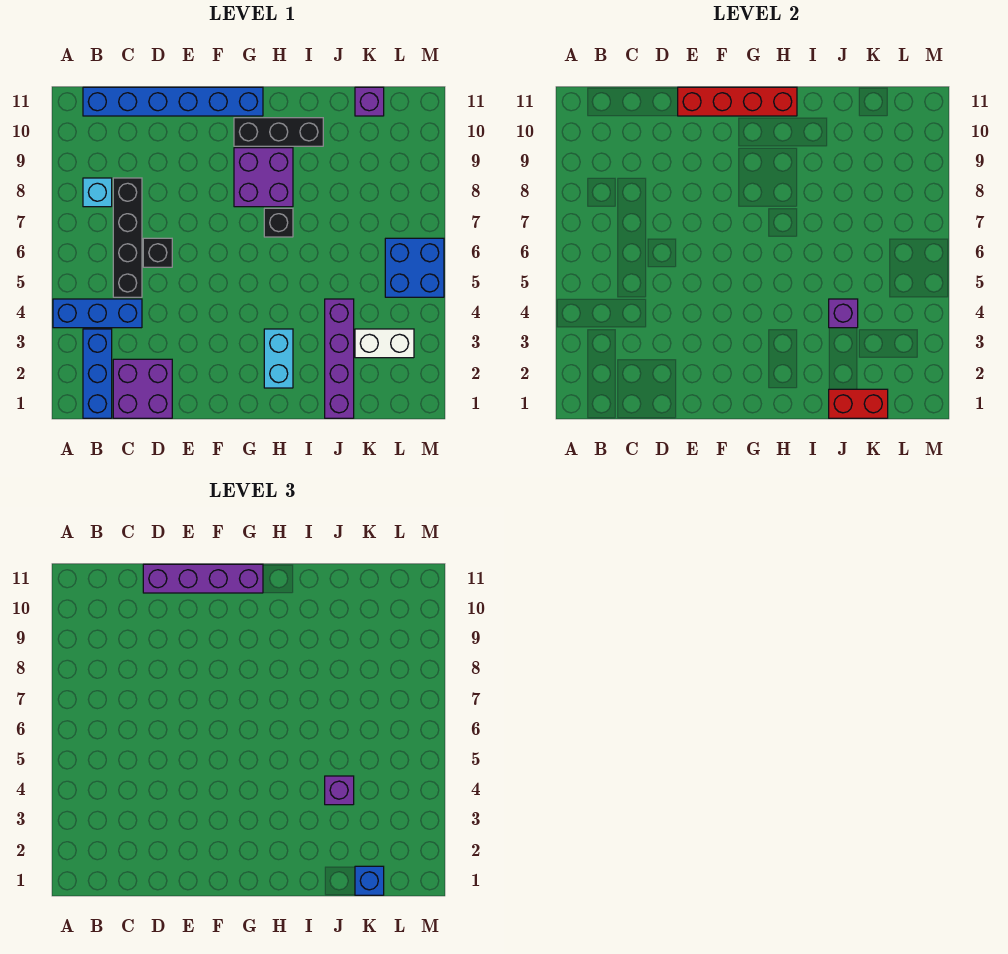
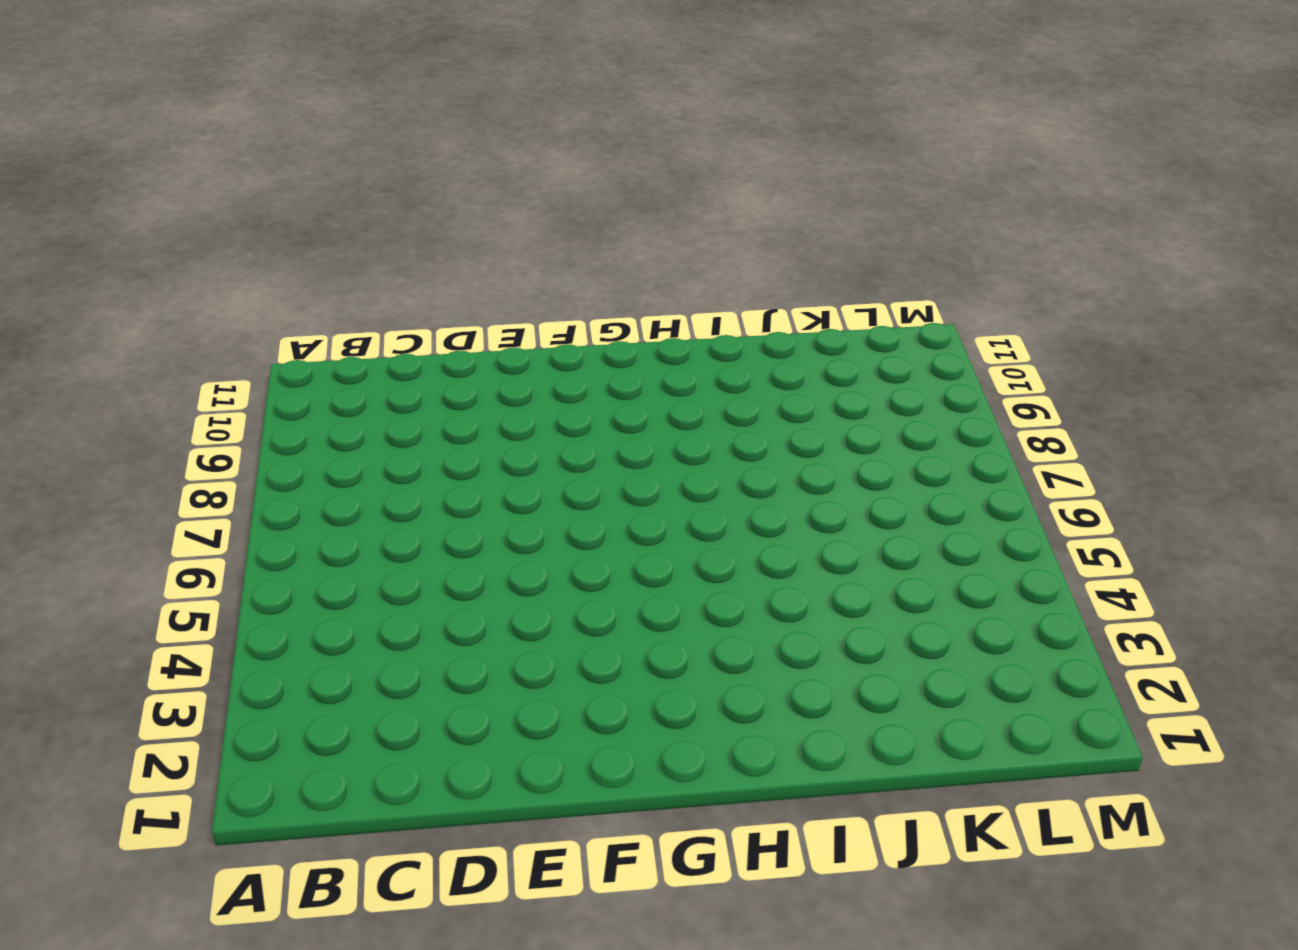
none -> blue 1x3 brick [53,299,142,328]
none -> blue 1x3 brick [83,329,112,418]
none -> cyan 1x1 brick [83,178,112,207]

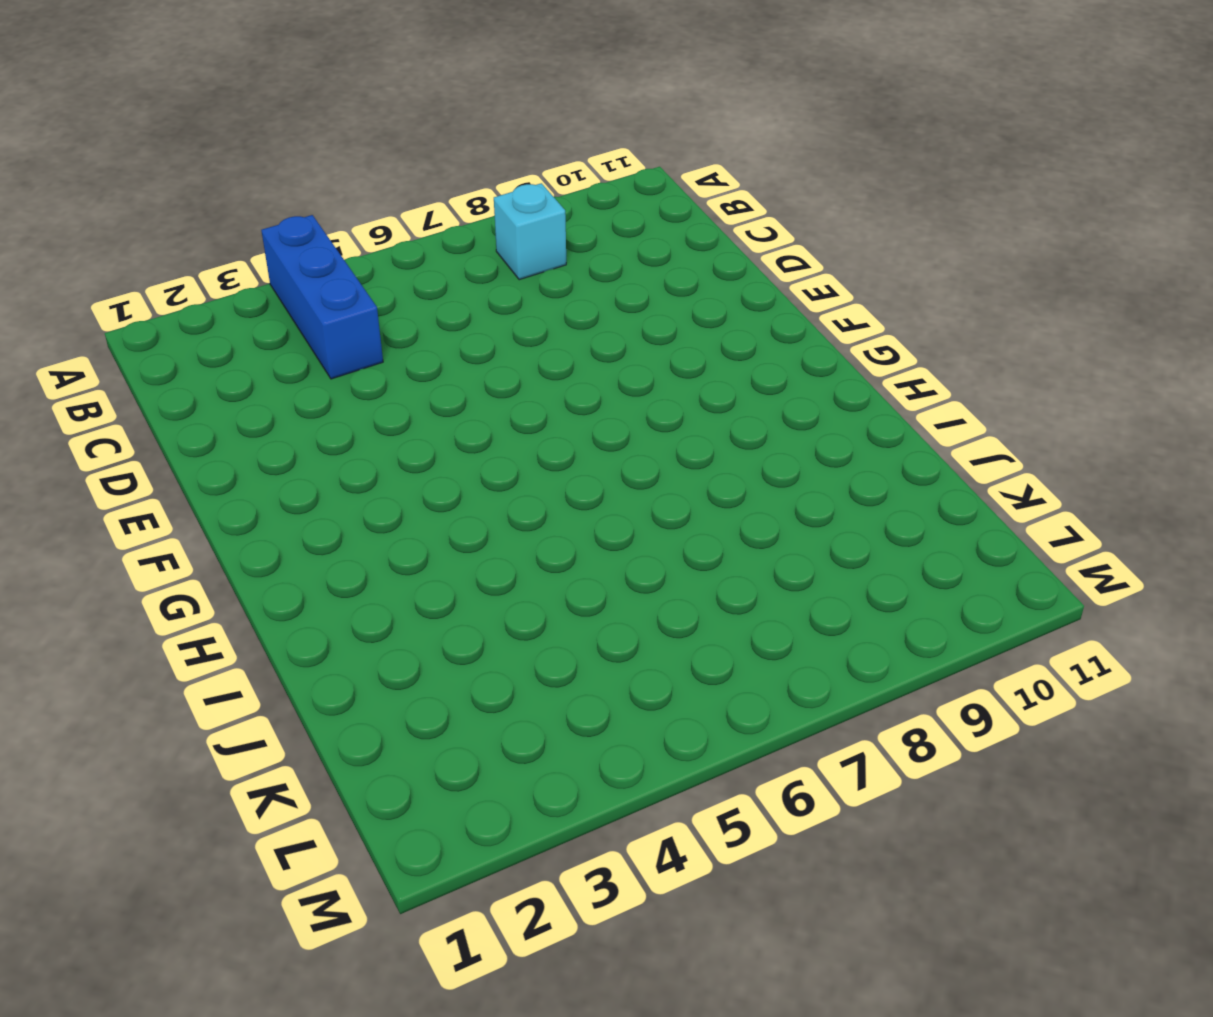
none -> blue 1x3 brick [83,329,112,418]
none -> blue 1x6 brick [83,87,263,116]
none -> purple 2x2 brick [113,359,172,418]

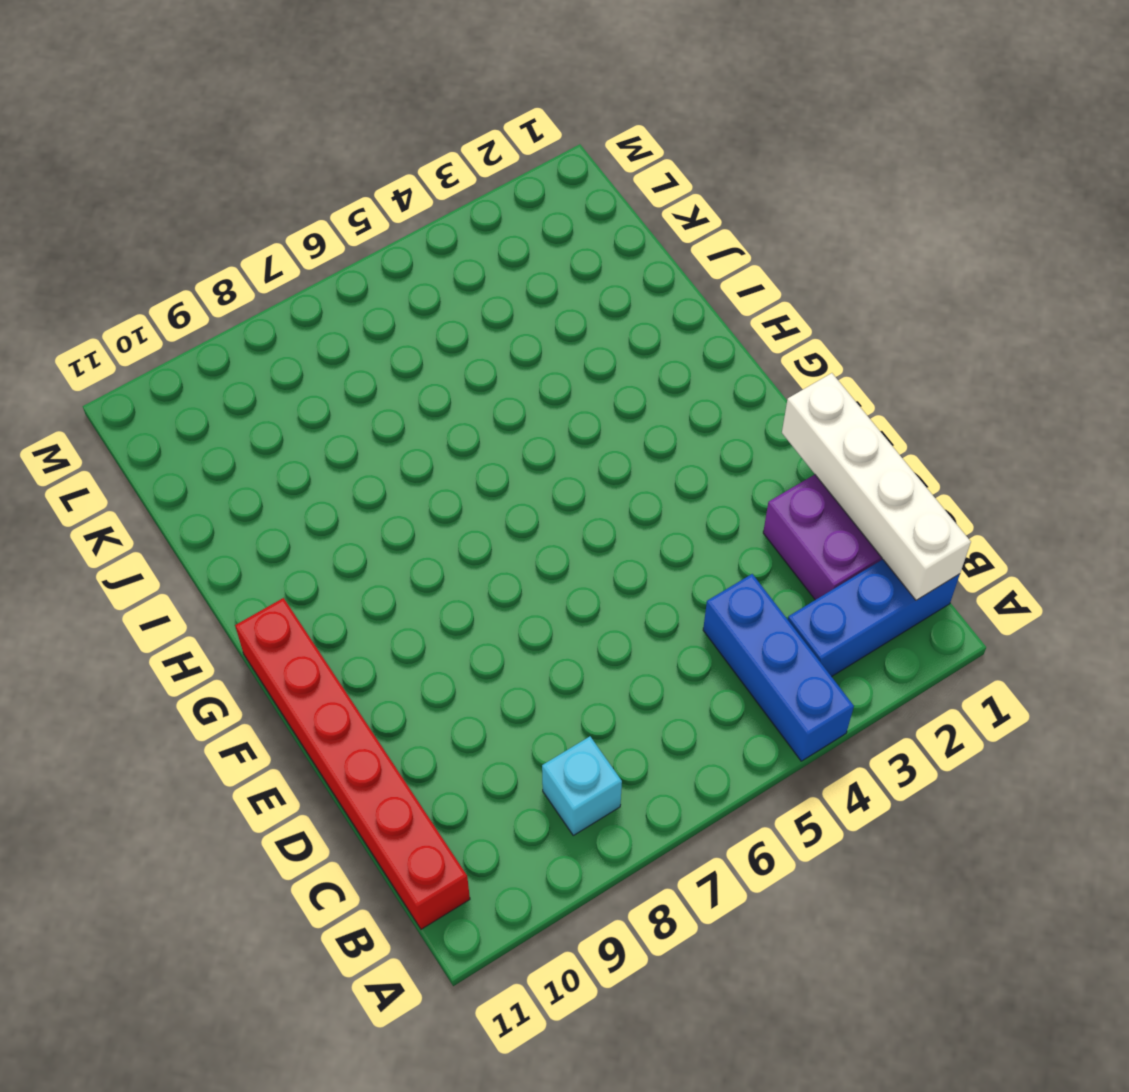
white 1x4 brick [782,373,971,600] -> none
red 1x6 brick [235,598,470,929] -> blue 1x6 brick [83,87,263,116]
none -> black 1x4 brick [113,178,142,297]
none -> black 1x1 brick [143,238,172,267]
none -> purple 2x2 brick [234,148,293,207]

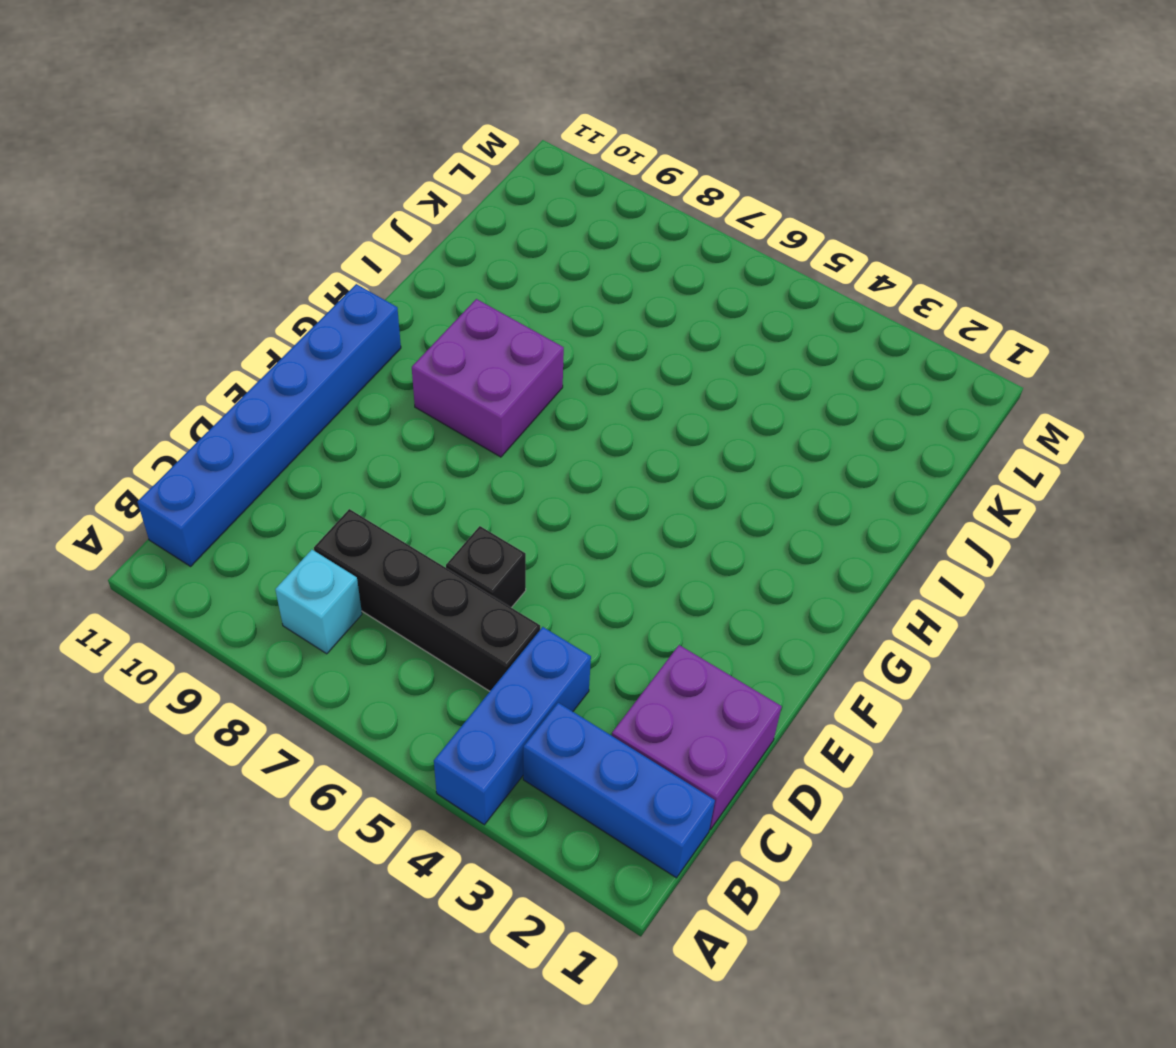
none -> black 1x3 brick [234,118,323,146]
none -> cyan 1x2 brick [264,329,293,388]
none -> black 1x1 brick [264,208,293,237]

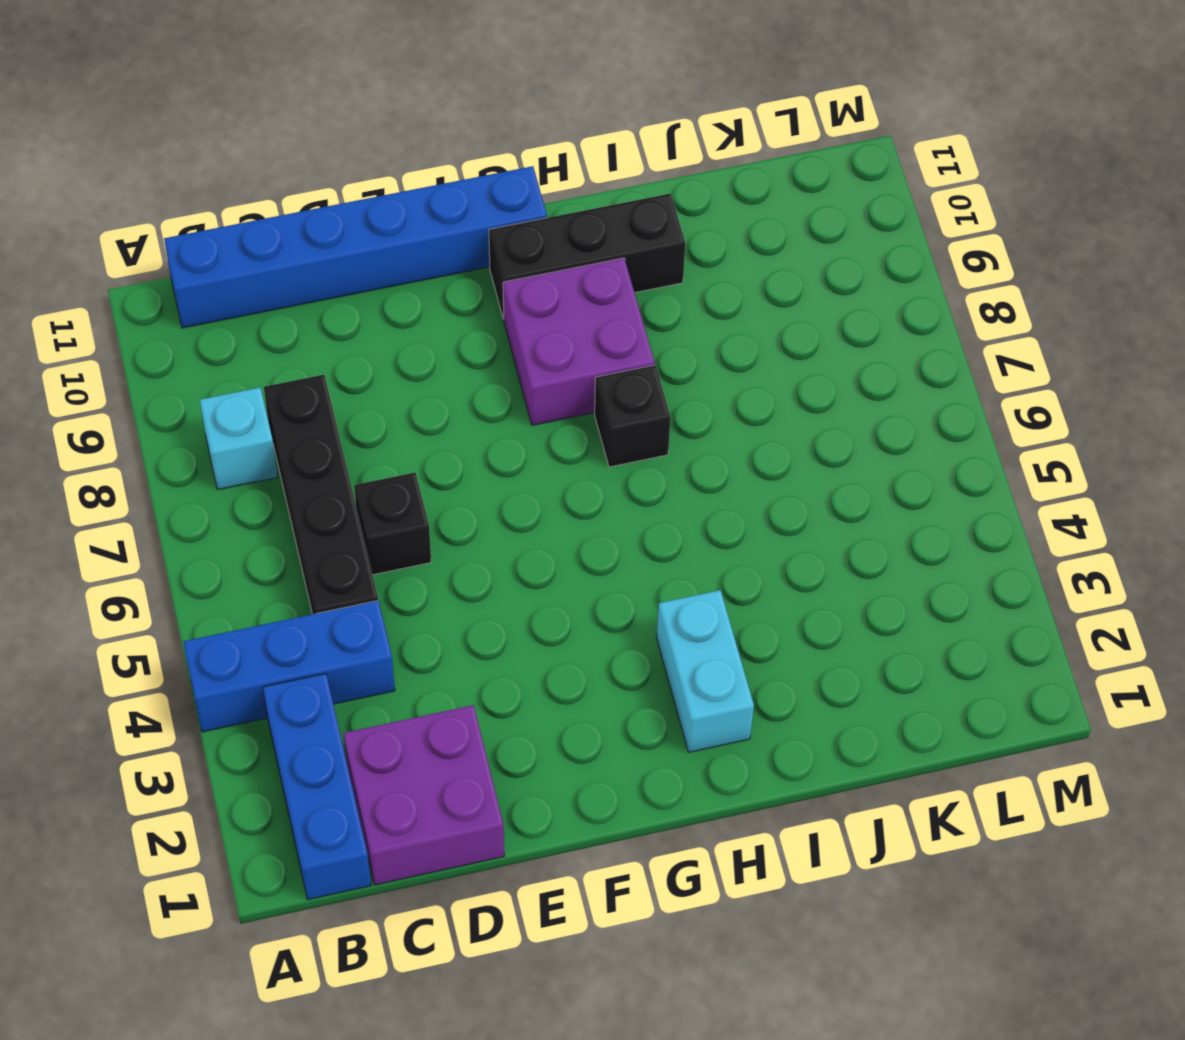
none -> purple 1x4 brick [325,299,354,418]
none -> white 1x2 brick [355,329,414,358]
none -> purple 1x1 brick [355,87,384,116]

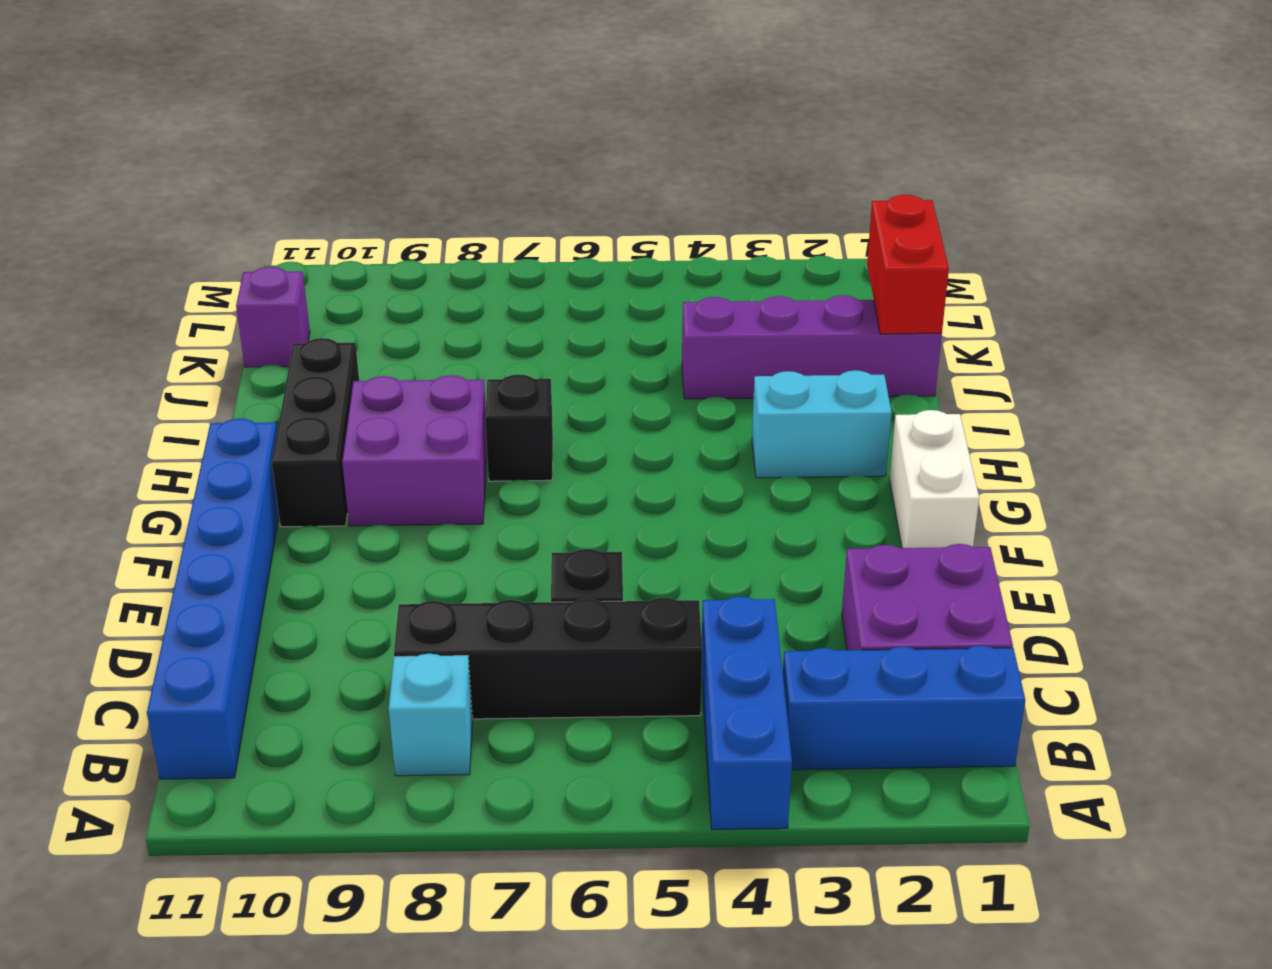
white 1x2 brick [889,410,979,548] -> white 1x2 brick moved to [355,329,414,358]
none -> blue 2x2 brick [385,238,444,297]
none -> red 1x4 brick [678,87,797,116]
none -> purple 1x1 brick [829,299,858,328]

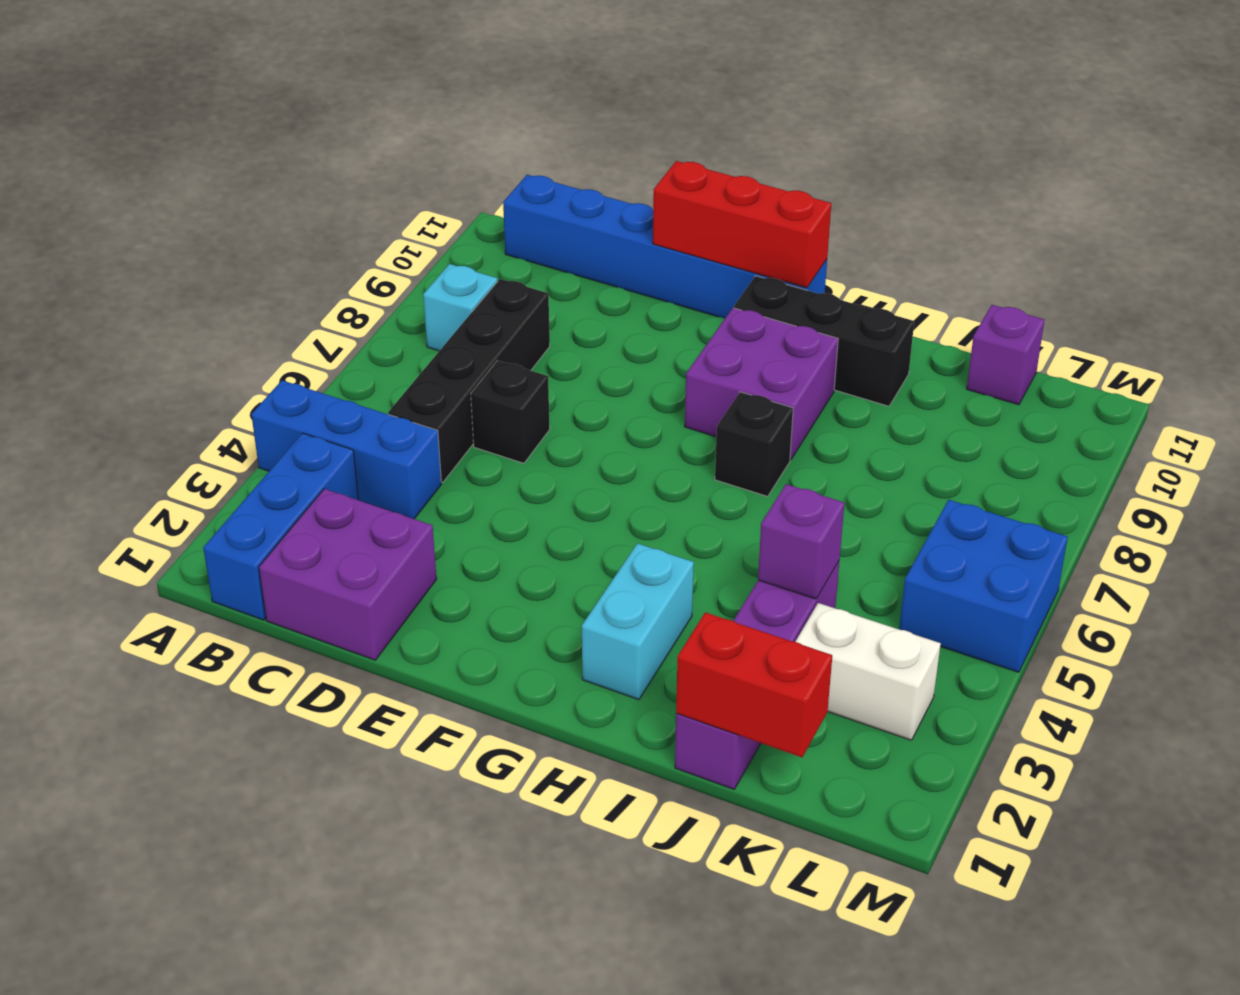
red 1x3 brick [653,161,831,288] -> red 1x4 brick [678,87,797,116]
none -> purple 1x4 brick [143,564,263,593]
none -> purple 1x1 brick [325,776,354,805]
none -> blue 1x1 brick [355,866,384,895]

